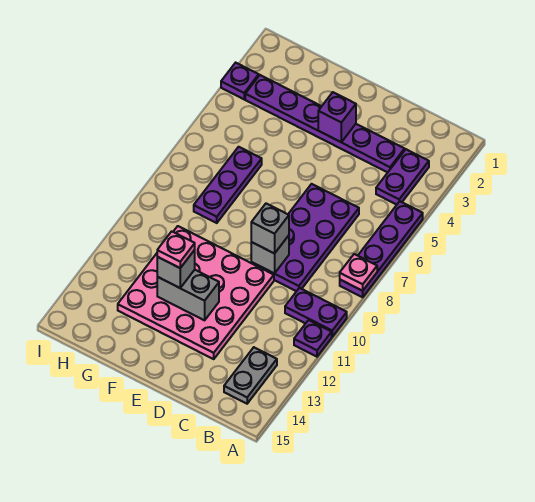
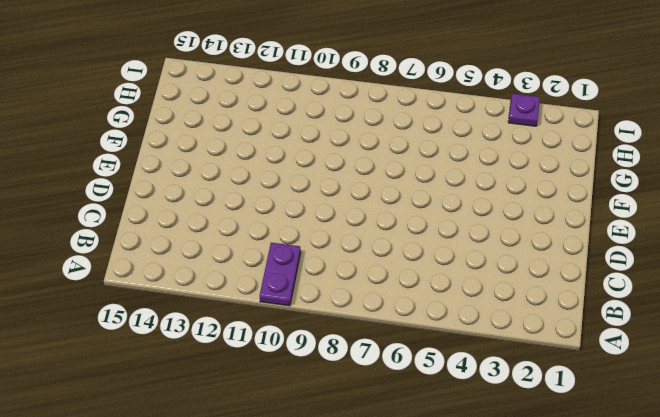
none -> purple 1x4 plate [340,201,423,297]
none -> purple 1x1 plate [294,320,332,357]
none -> purple 1x2 plate [376,149,429,205]

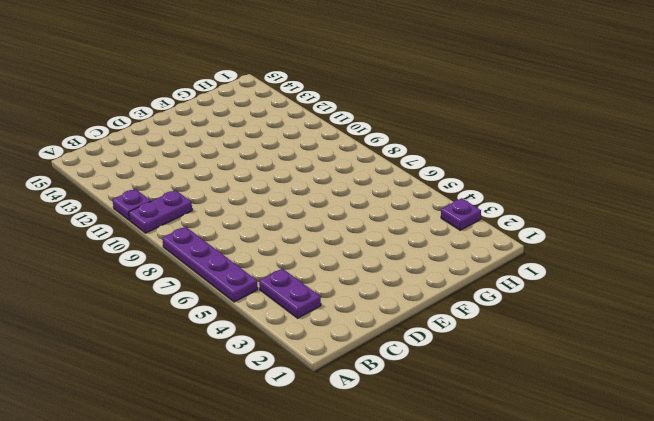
none -> grey 1x2 plate [224,347,277,404]
none -> purple 1x6 plate [245,75,405,172]
none -> purple 2x4 plate [251,184,359,291]

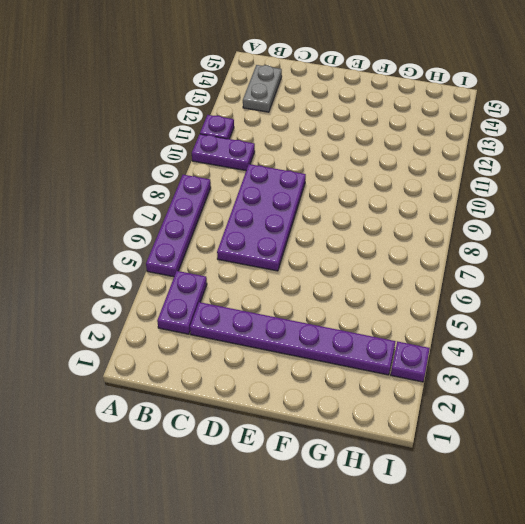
none -> pink 4x4 plate [118,226,274,359]
none -> purple 1x3 plate [194,147,262,223]
none -> pink 1x1 plate [340,254,377,291]

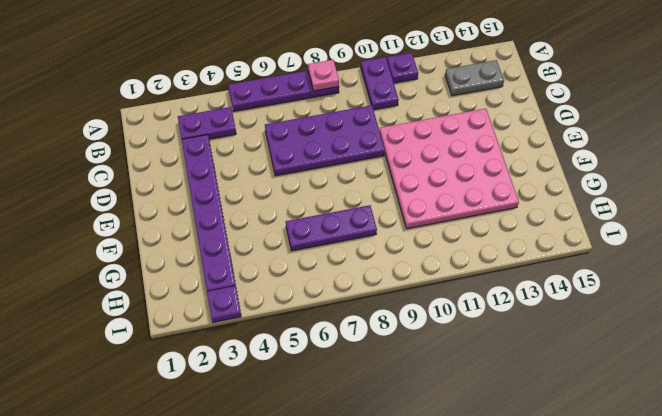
none -> grey 1x1 brick [251,236,289,274]
none -> purple 1x1 brick [318,92,356,142]
none -> grey 1x2 brick [157,270,219,320]

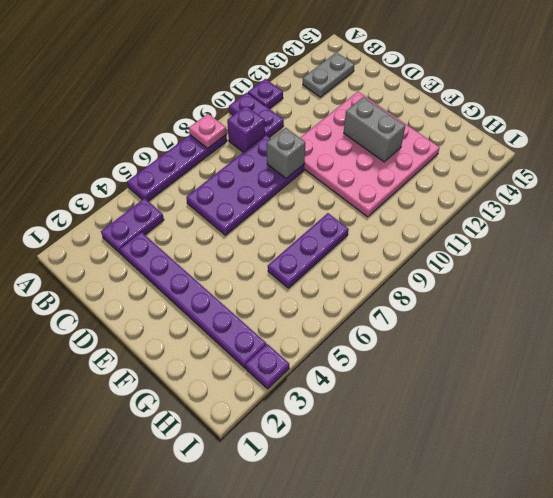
purple 1x1 brick [227,106,265,152] -> purple 1x1 brick moved to [318,92,356,142]
none -> grey 1x1 brick [251,203,289,254]
none -> grey 1x1 brick [157,250,195,288]
none -> pink 1x1 plate [157,231,195,268]

